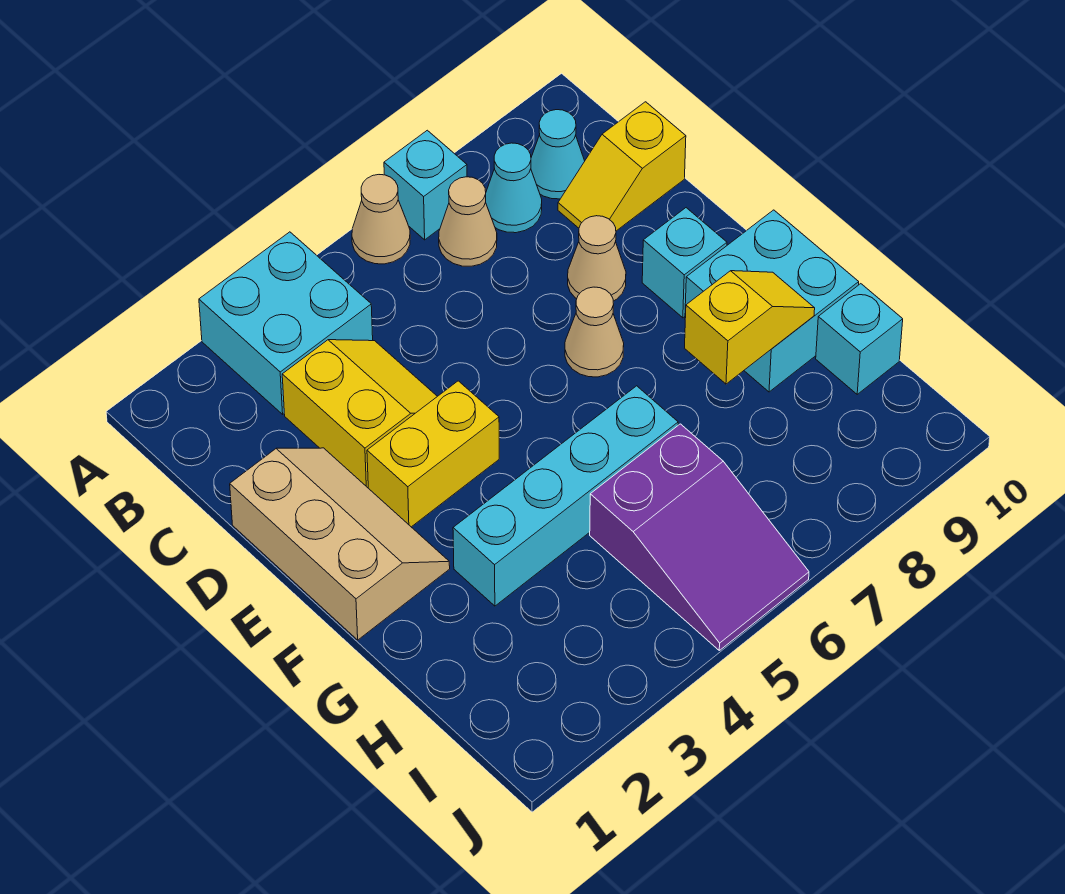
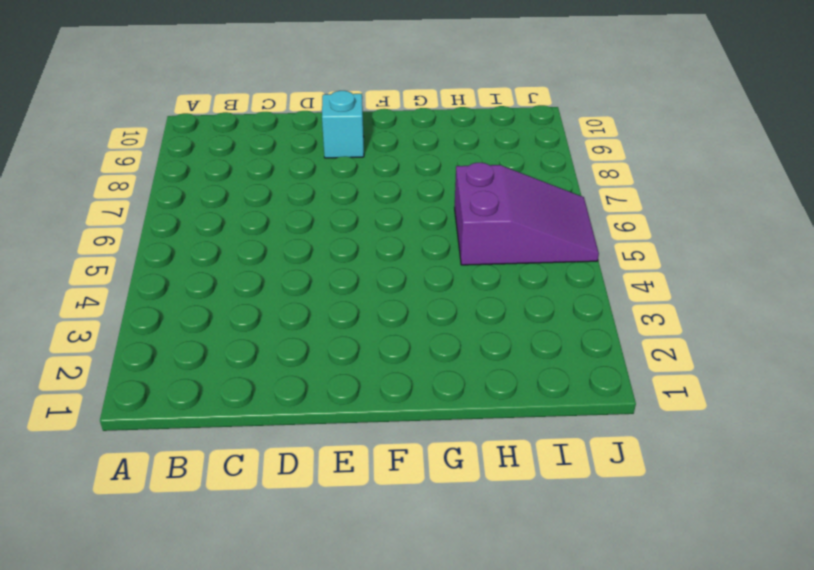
none -> cyan 2x2 brick [199,232,373,414]
none -> tan 1x1 cone [352,175,410,264]
none -> cyan 1x1 brick [384,130,467,240]

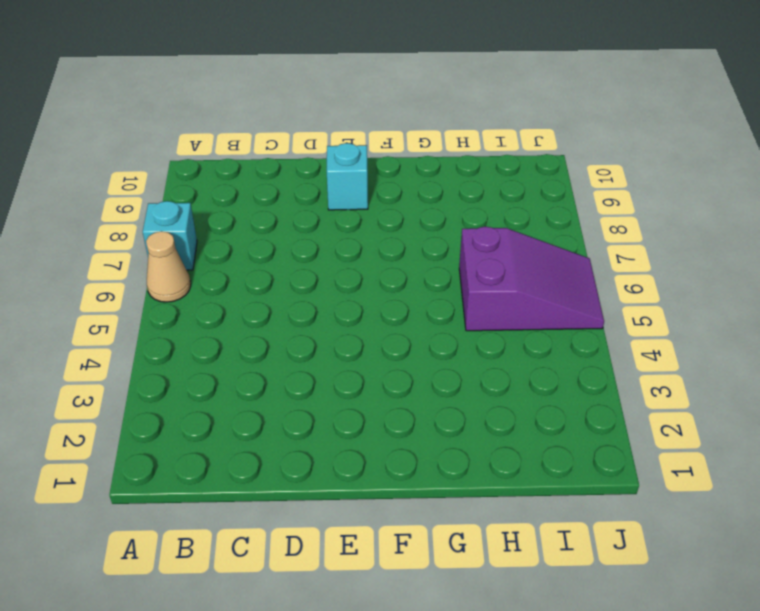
none -> cyan 2x2 brick [199,232,373,414]
none -> tan 1x1 cone [439,177,497,266]
none -> cyan 1x1 cone [486,143,542,233]

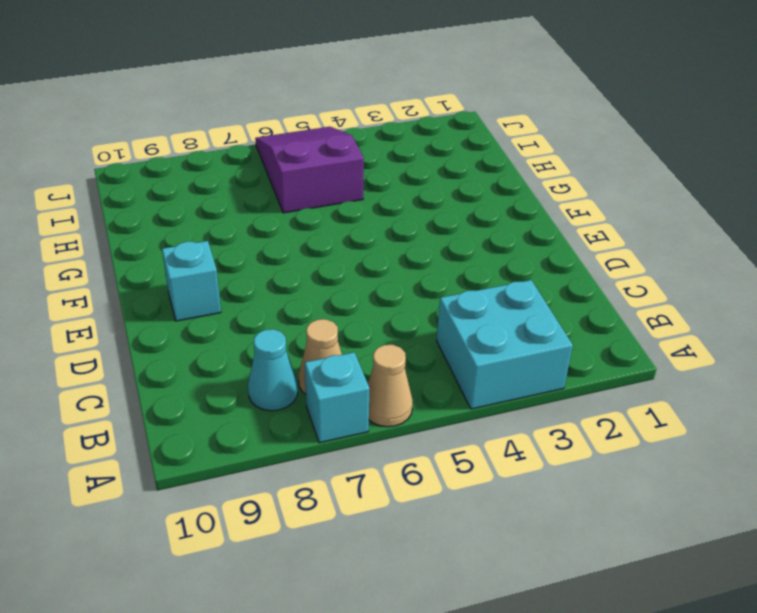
none -> cyan 1x1 cone [531,110,585,199]
none -> yellow 2x2 slope [282,340,437,488]
none -> yellow 1x2 slope [558,102,686,231]

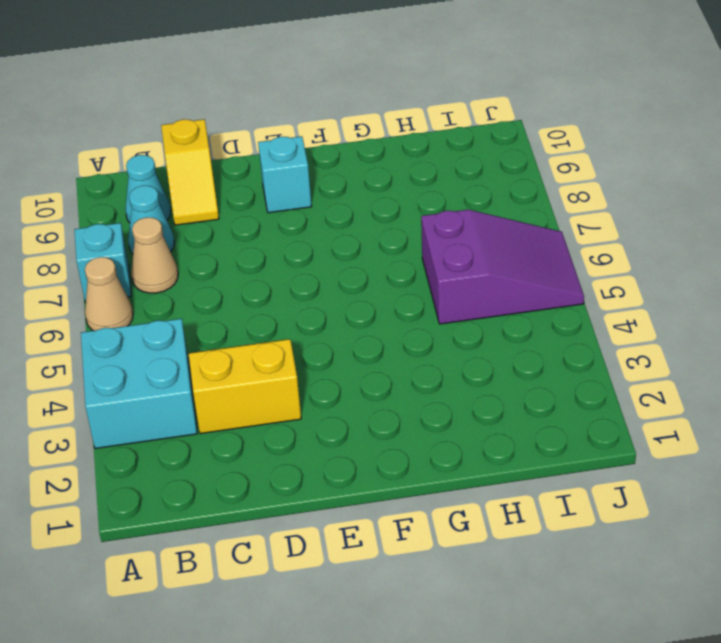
none -> tan 2x3 slope [230,448,450,640]
none -> tan 1x1 cone [568,216,626,301]
none -> yellow 1x2 brick [367,381,499,527]

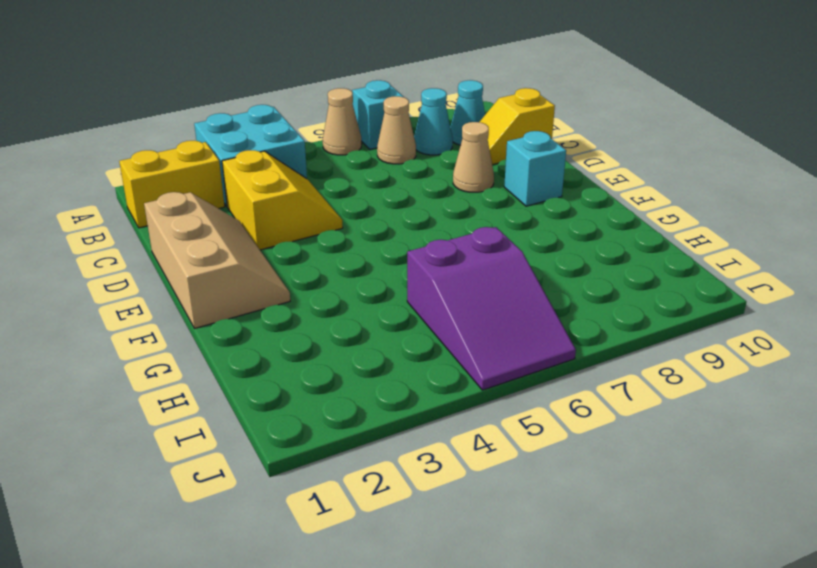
yellow 1x2 brick [119,141,225,228] -> yellow 1x2 brick moved to [367,381,499,527]
none -> tan 1x1 cone [565,287,624,377]
none -> cyan 2x2 brick [685,210,859,392]
none -> cyan 1x4 brick [453,386,678,606]

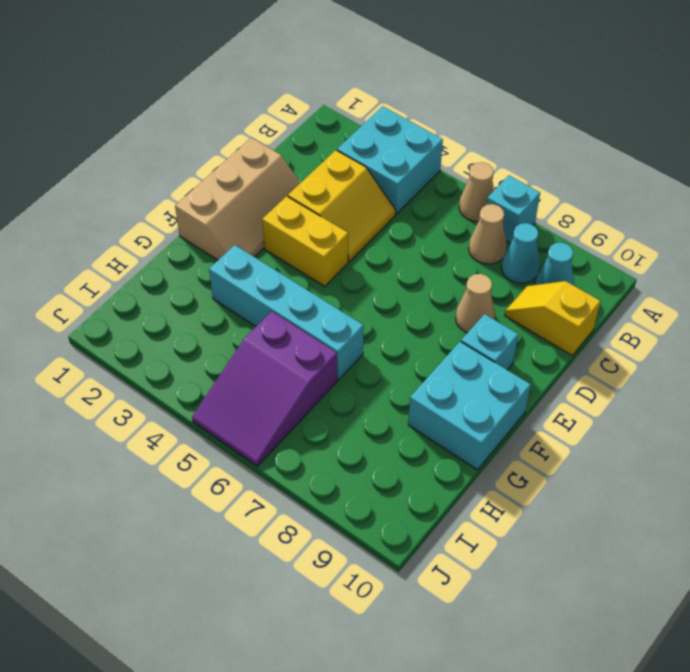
none -> tan 1x1 cone [565,287,624,377]
none -> cyan 1x1 brick [816,284,903,394]
none -> yellow 1x2 slope [685,271,815,384]

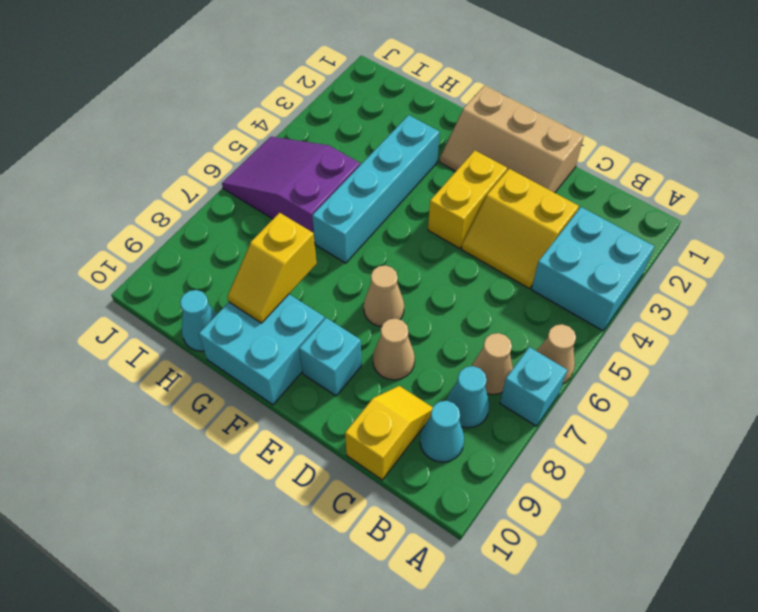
cyan 1x1 cone [180,290,217,351] -> cyan 1x1 brick [816,284,903,394]

